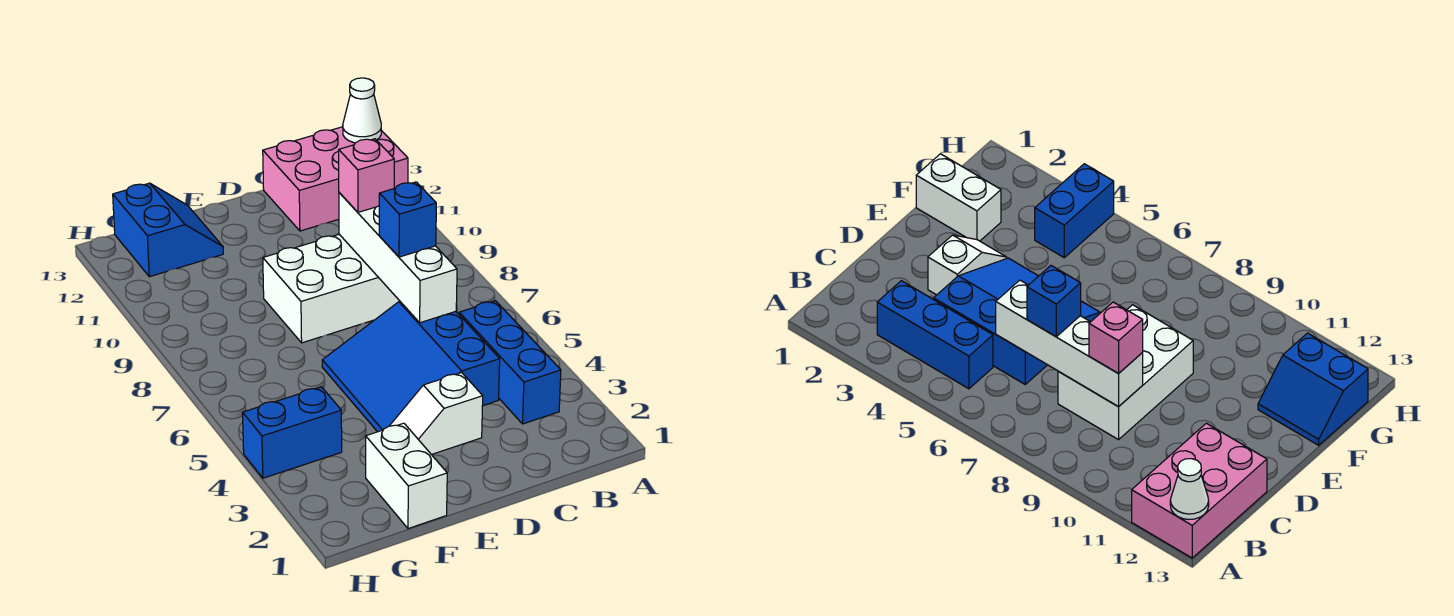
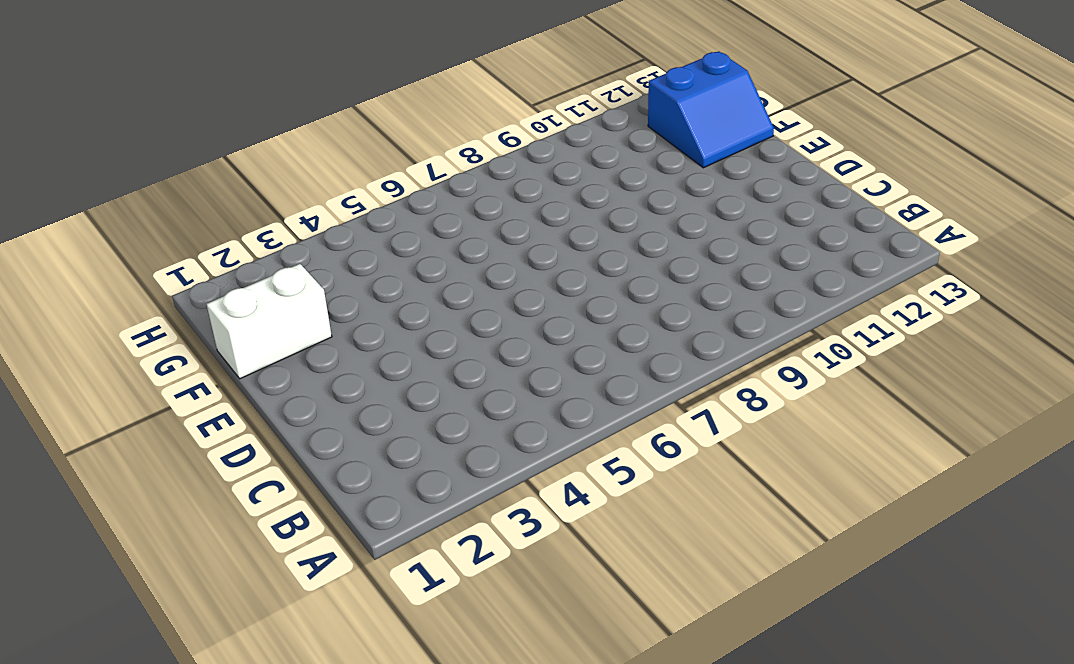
none -> pink 2x3 brick [263,127,408,231]
none -> blue 1x3 brick [459,301,561,424]
none -> blue 3x3 slope [322,301,500,432]

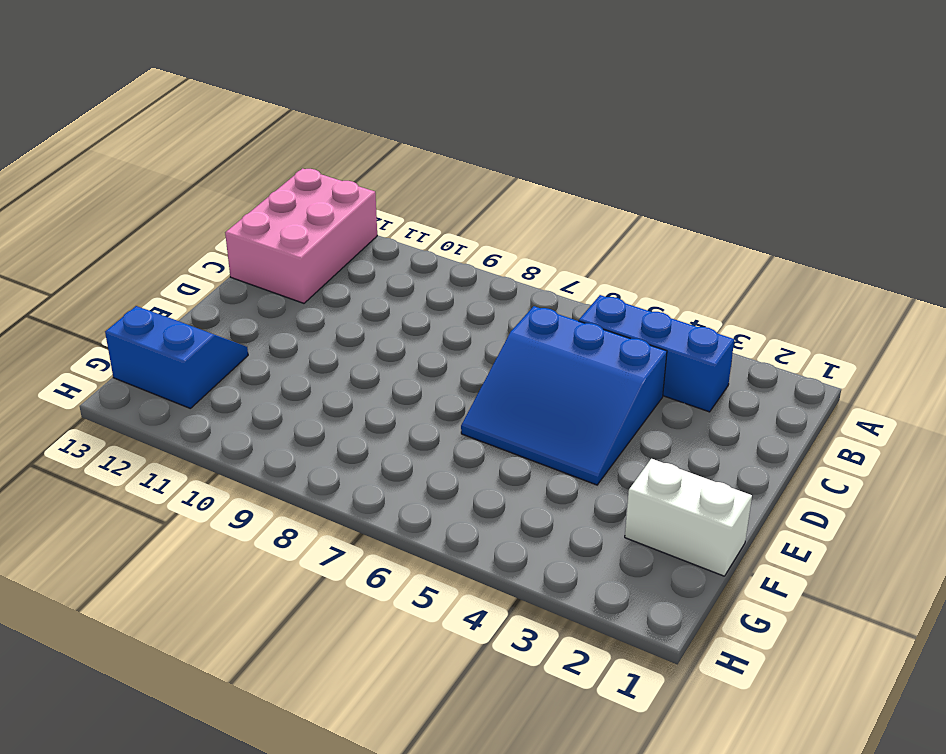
none -> white 2x3 brick [263,234,399,343]
none -> white 1x2 slope [390,373,483,455]
none -> blue 1x2 brick [243,387,342,478]

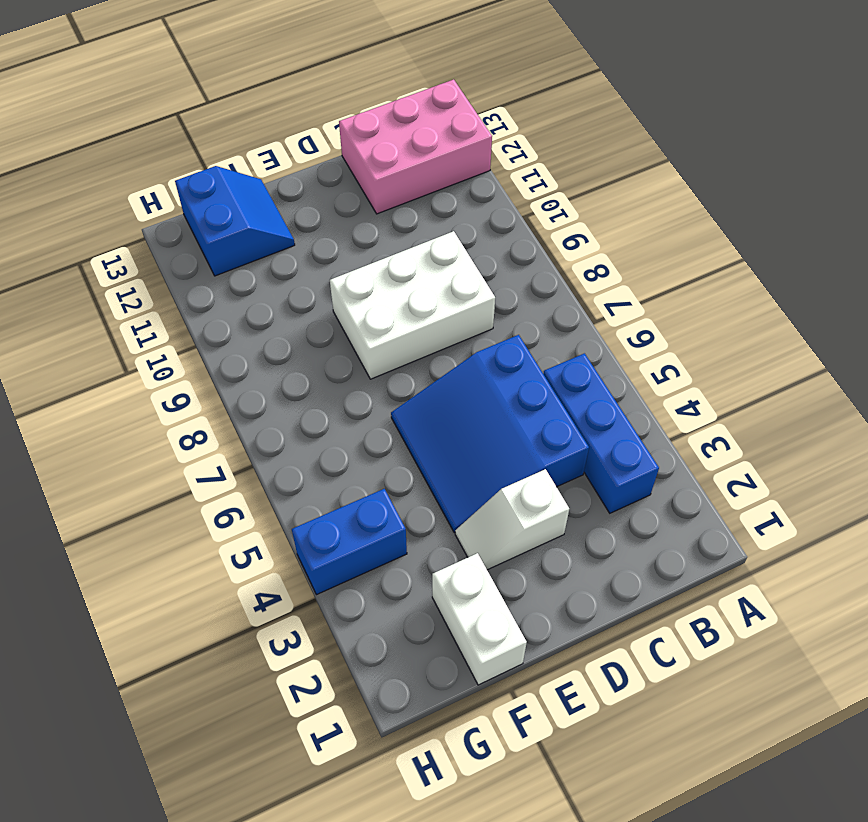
none -> white 1x1 cone [343,78,381,143]
none -> white 1x4 brick [339,193,457,323]
none -> blue 1x1 brick [379,182,436,257]

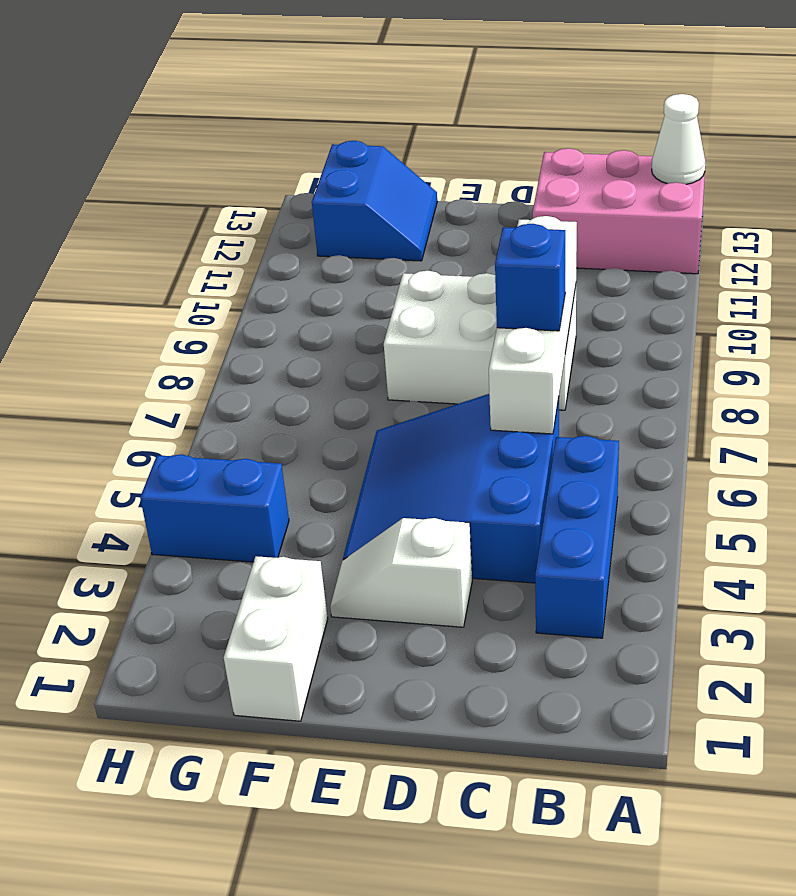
none -> pink 1x1 brick [339,139,394,212]

